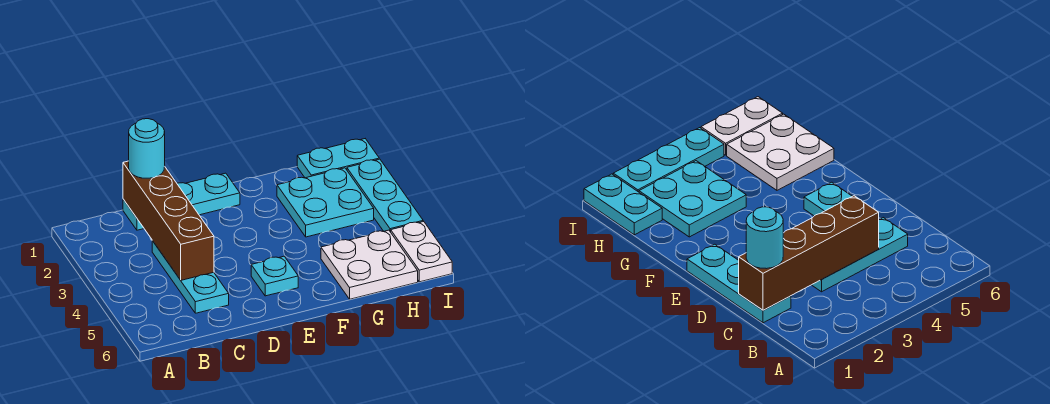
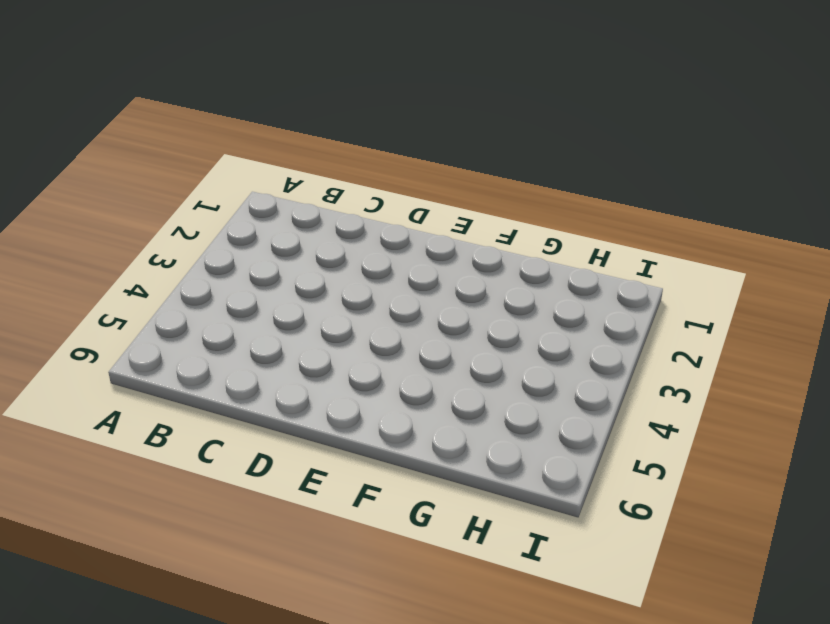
none -> cyan 1x3 plate [123,173,240,230]
none -> cyan 1x3 plate [152,241,229,313]

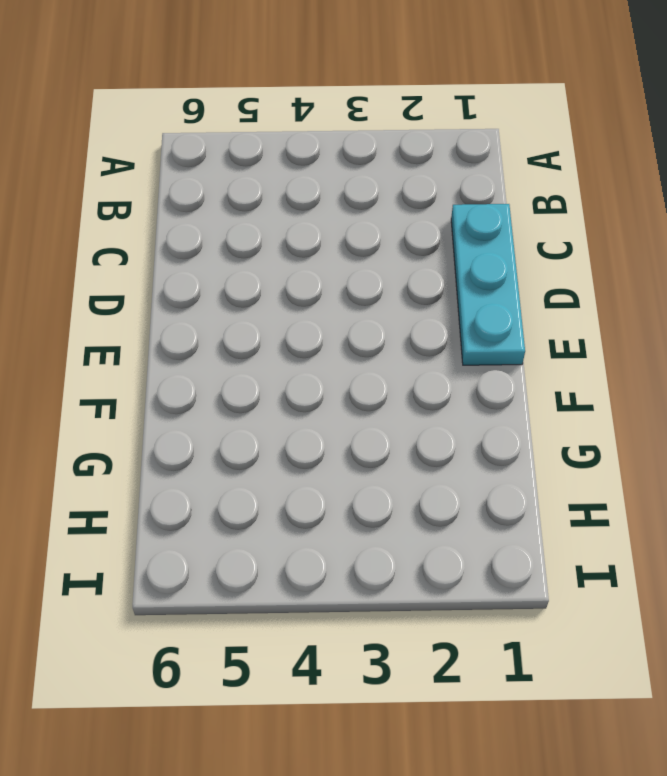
none -> cyan 1x3 plate [152,241,229,313]
none -> cyan 1x1 plate [251,256,298,296]

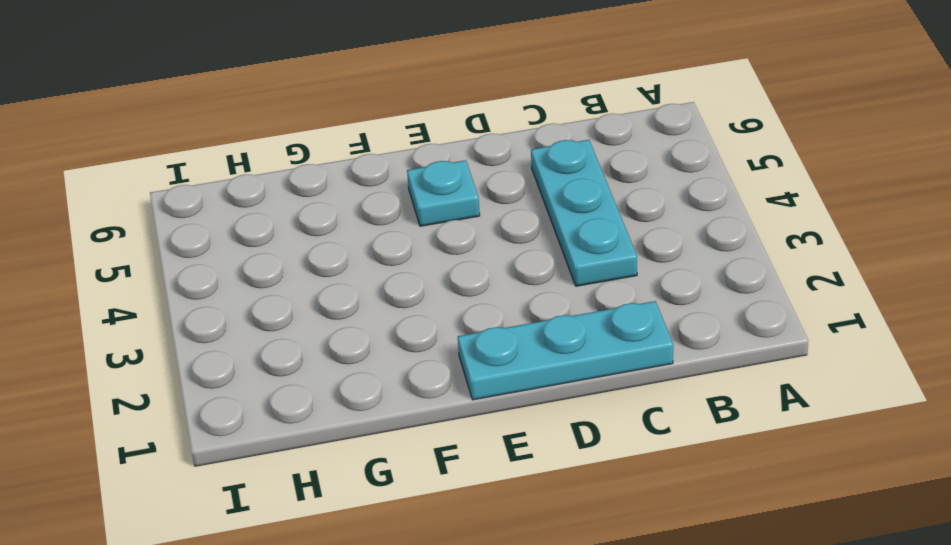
none -> cyan 2x2 plate [277,168,374,237]
none -> white 2x2 plate [321,230,418,299]

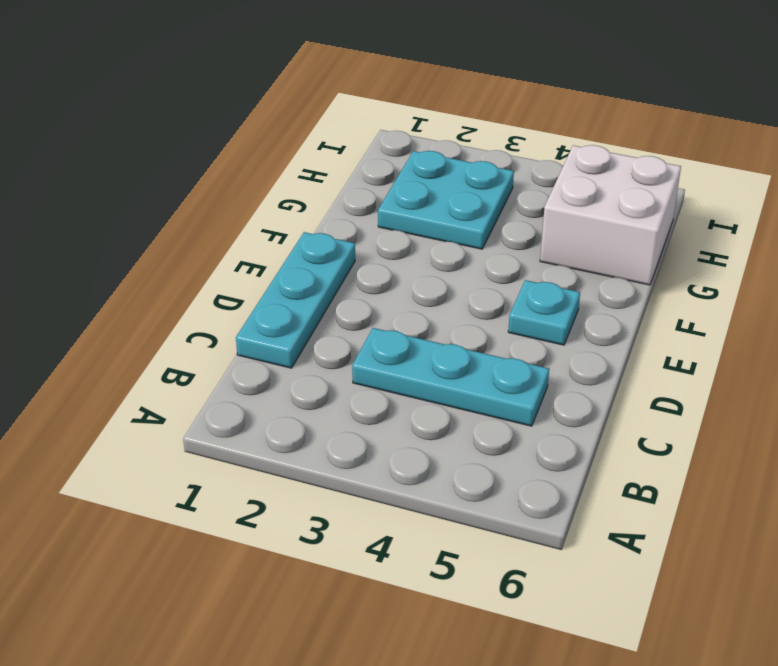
white 2x2 brick [540,145,681,285] -> white 2x2 plate [321,230,418,299]
none -> cyan 1x2 plate [297,139,379,178]
none -> cyan 1x3 plate [347,159,423,232]

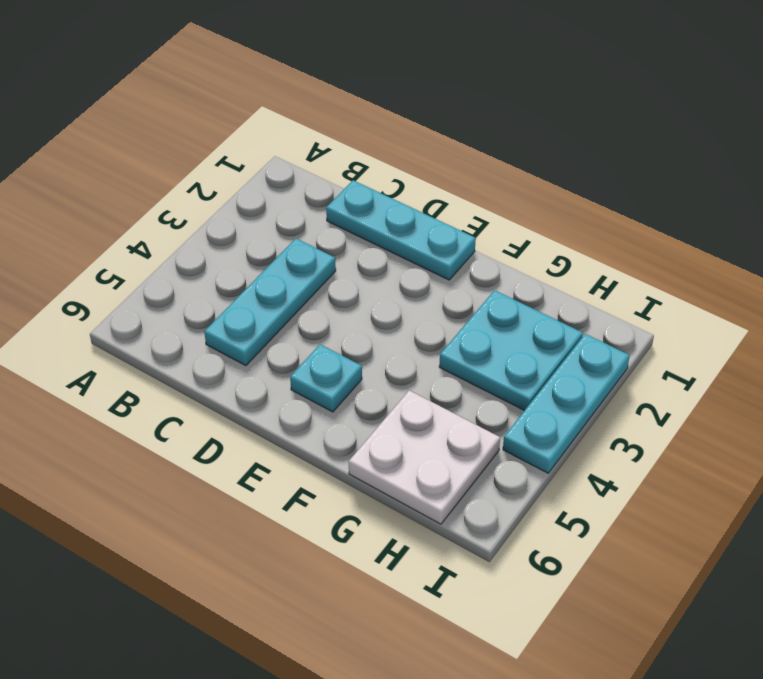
none -> cyan 1x2 plate [297,139,379,178]
none -> white 1x2 plate [391,221,452,282]

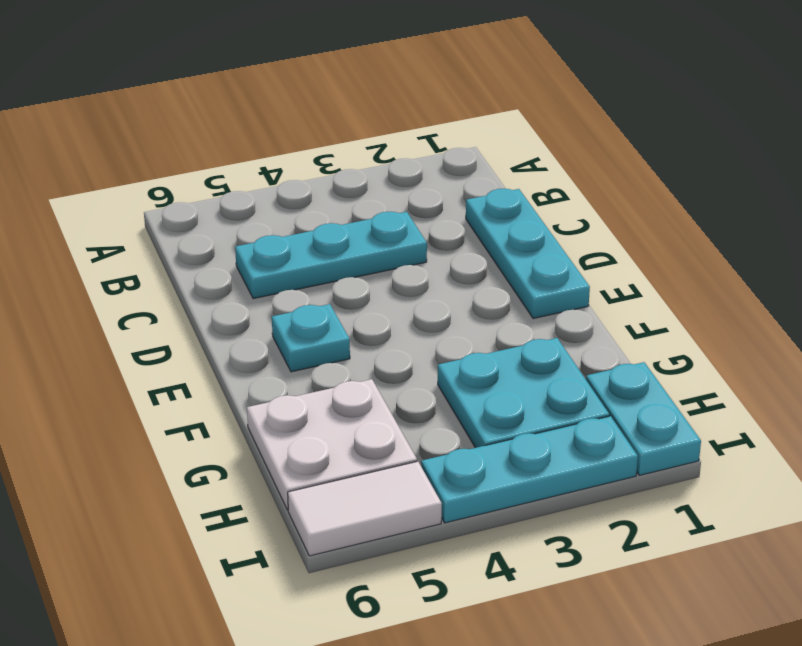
white 1x2 tile [288,461,442,556] -> white 1x2 plate [391,221,452,282]
none -> brown 1x4 brick [123,161,214,280]
none -> cyan 1x1 round brick [129,119,165,178]

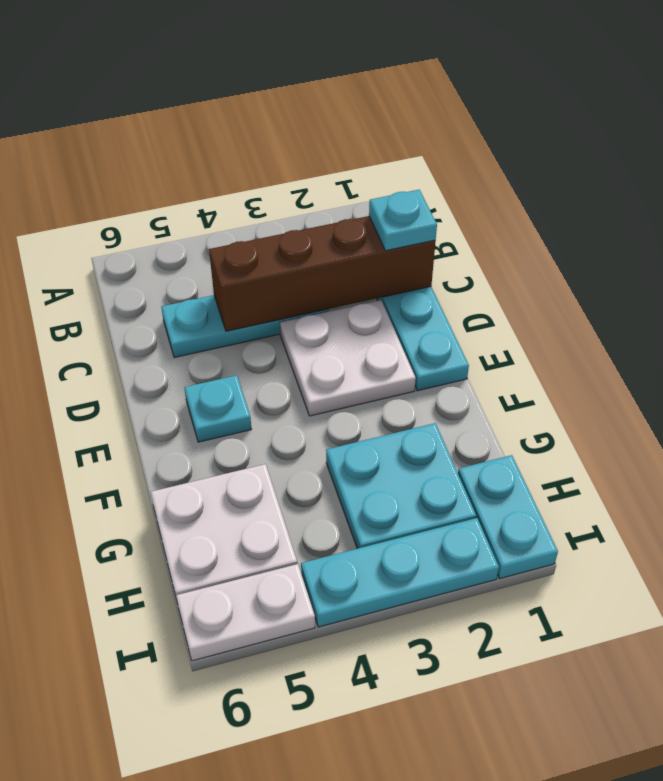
cyan 1x1 plate [369,190,437,251] -> cyan 1x1 round brick [129,119,165,178]
white 2x2 plate [280,300,416,416] -> none

